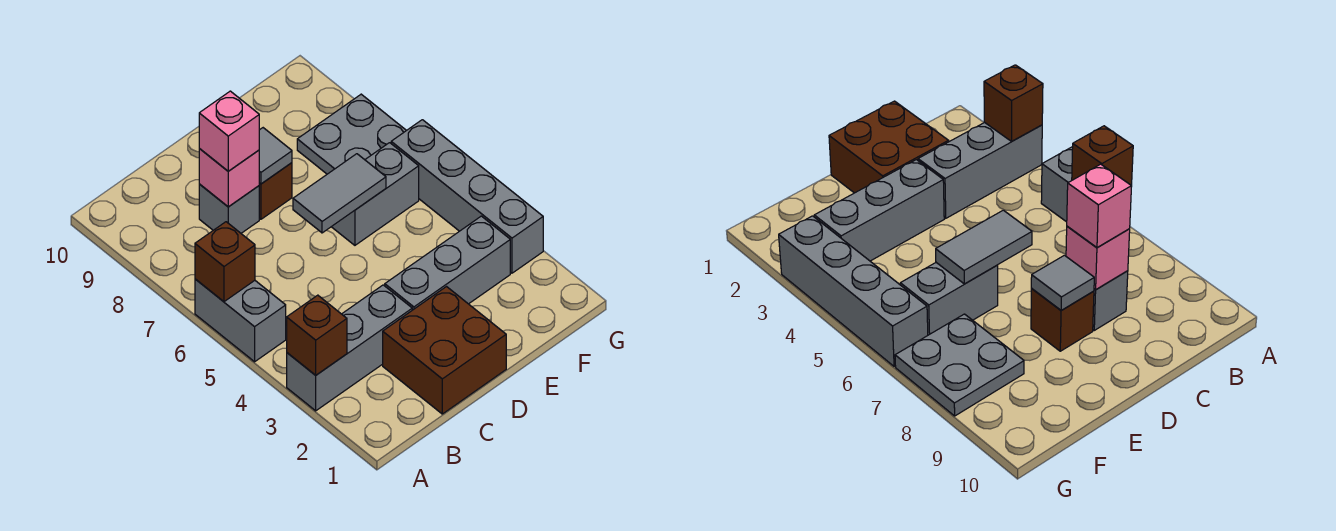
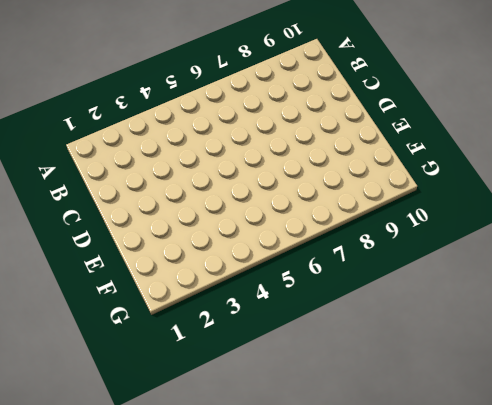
none -> grey 1x3 brick [287,285,412,411]
none -> grey 1x2 brick [195,279,286,362]
none -> brown 2x2 brick [383,287,506,414]

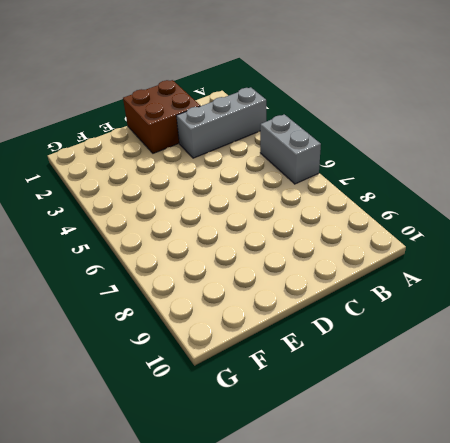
none -> grey 1x1 brick [199,184,259,233]
none -> grey 1x3 brick [385,216,510,310]
none -> brown 1x1 brick [259,163,292,219]

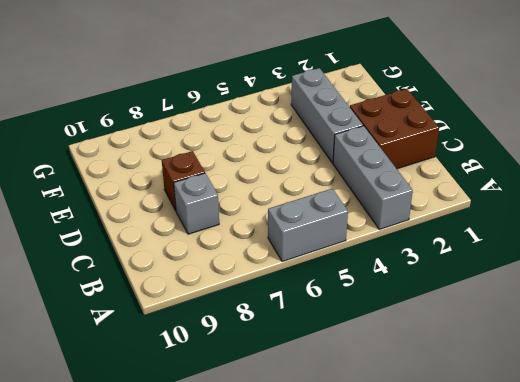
none -> grey 1x2 brick [332,143,419,245]
none -> grey 2x2 plate [297,94,406,174]
none -> grey 1x4 brick [391,120,543,273]

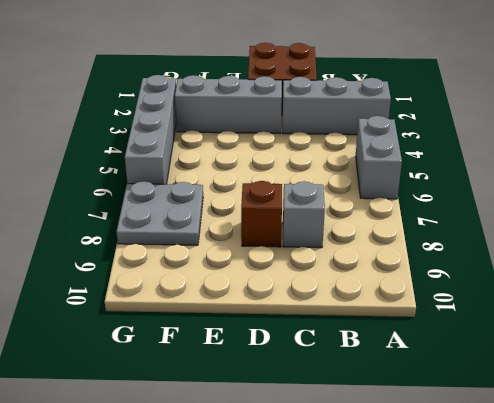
none -> grey 1x2 brick [332,143,419,245]
none -> brown 1x1 brick [287,295,347,375]
none -> brown 1x1 brick [195,222,255,302]

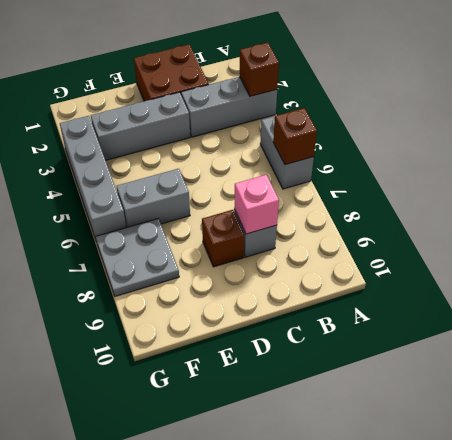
none -> grey 1x2 tile [293,154,386,233]
none -> grey 1x1 tile [259,128,292,184]
none -> pink 1x1 brick [199,91,259,171]

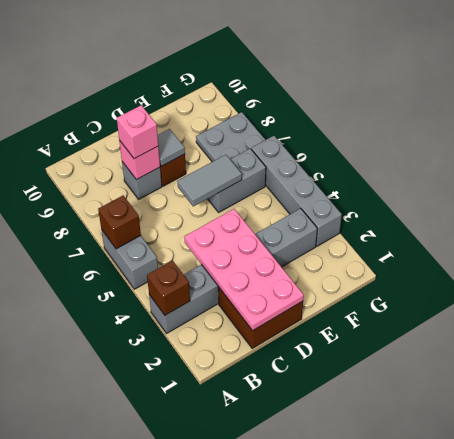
pink 2x4 plate [185,209,304,331] -> none

